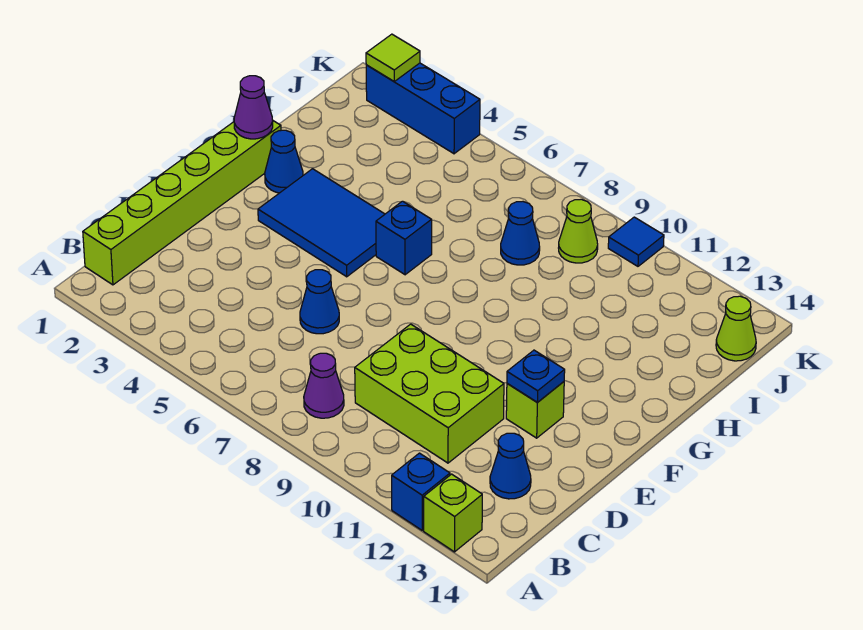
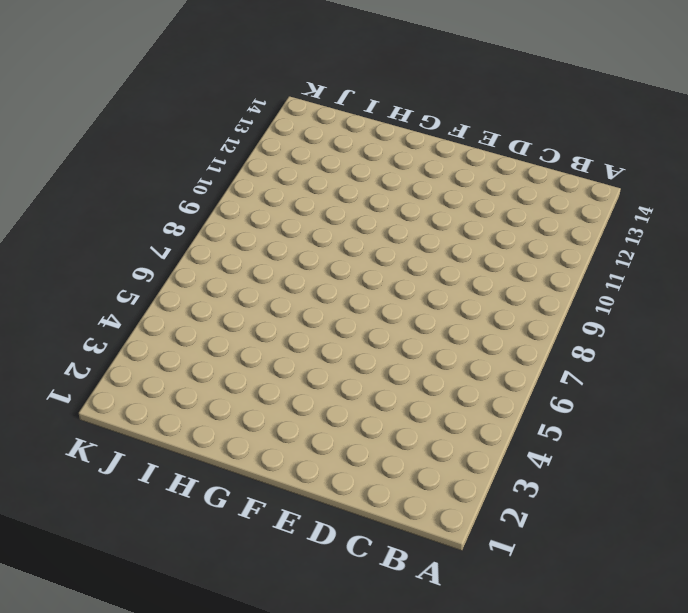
none -> blue 1x1 brick [392,453,450,530]
none -> lime 1x1 brick [424,474,482,552]
none -> lime 1x6 brick [83,121,281,285]

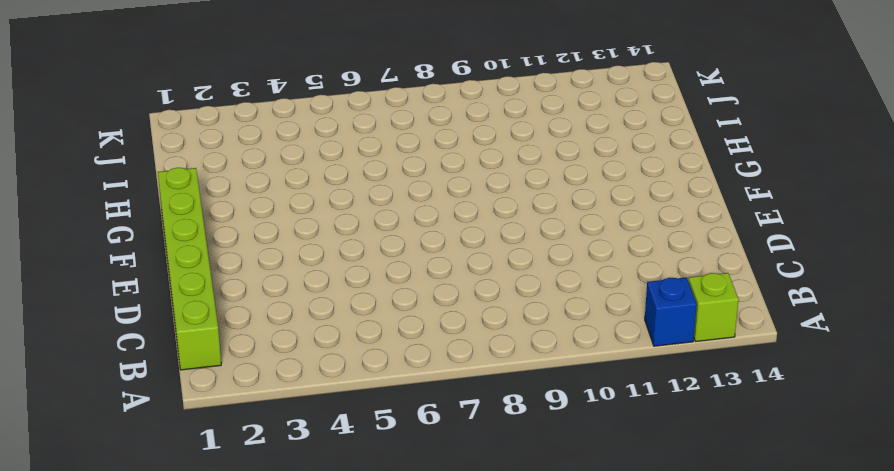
none -> purple 1x1 cone [304,353,344,418]
none -> lime 2x3 brick [355,324,504,463]
none -> blue 1x1 cone [490,433,531,499]

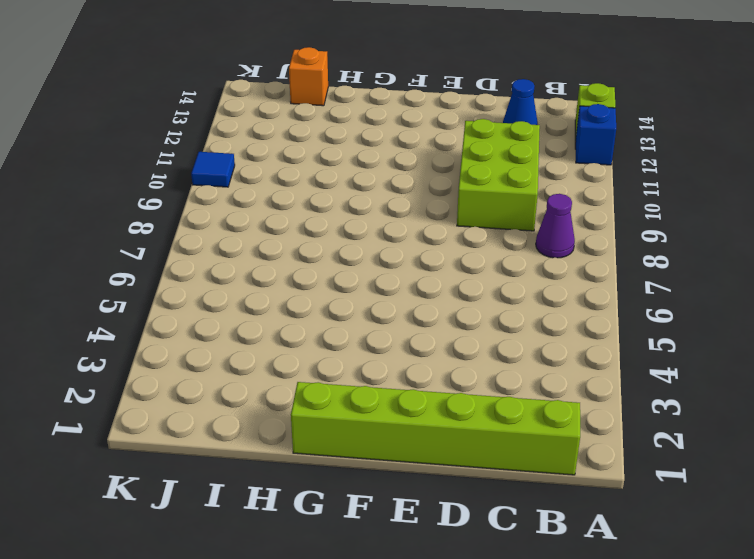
orange 1x1 brick [289,47,328,106] -> none
none -> blue 1x1 cone [300,270,339,334]
none -> lime 1x1 brick [506,382,564,438]
none -> blue 2x3 tile [258,169,385,277]

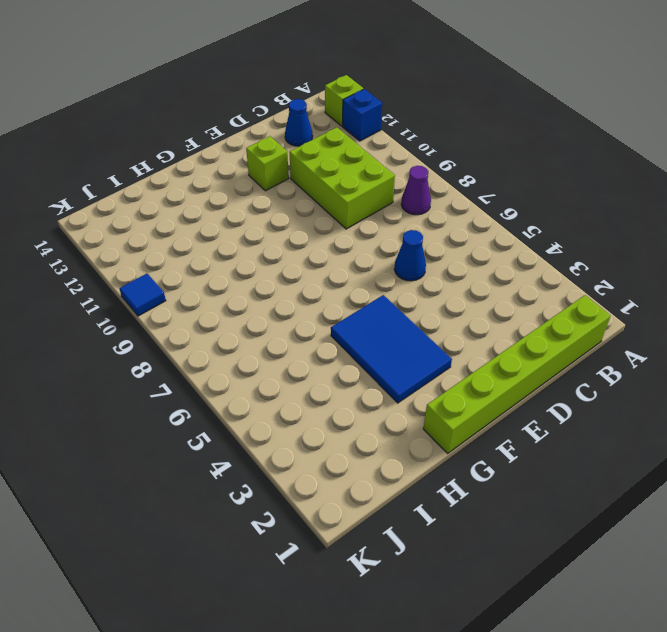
none -> blue 1x1 cone [265,130,303,193]
none -> blue 1x1 brick [376,201,432,275]
none -> blue 1x1 cone [501,202,540,265]

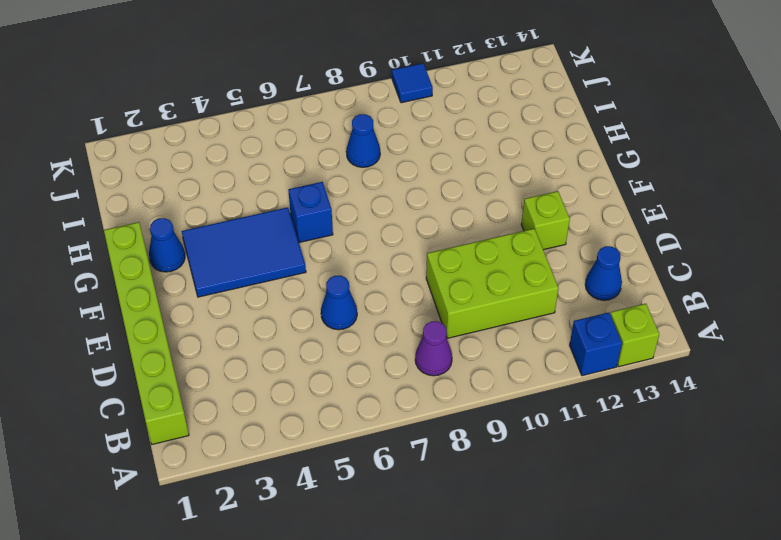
none -> lime 1x1 cone [559,199,598,263]
none -> lime 1x1 cone [716,296,756,361]
none -> blue 1x3 brick [366,63,480,154]

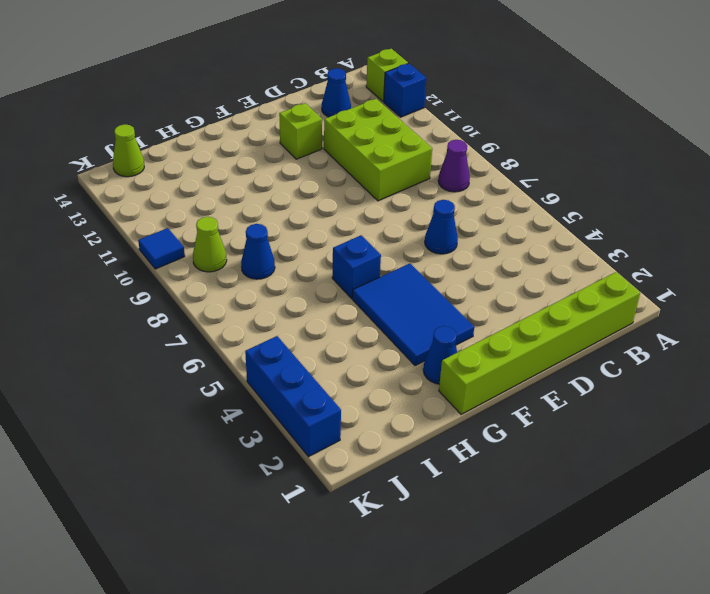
none -> blue 1x1 plate [507,350,565,403]
none -> purple 1x1 cone [234,76,273,139]
none -> lime 1x1 tile [366,34,420,81]

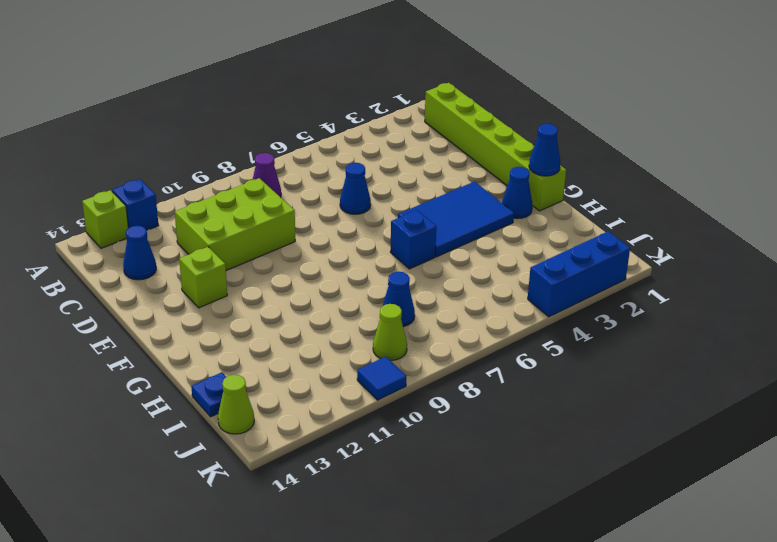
blue 1x1 cone [529,124,560,176] -> purple 1x1 cone [234,76,273,139]
blue 1x1 plate [191,372,226,417] -> blue 1x1 plate moved to [507,350,565,403]
none -> lime 1x1 tile [366,34,420,81]

